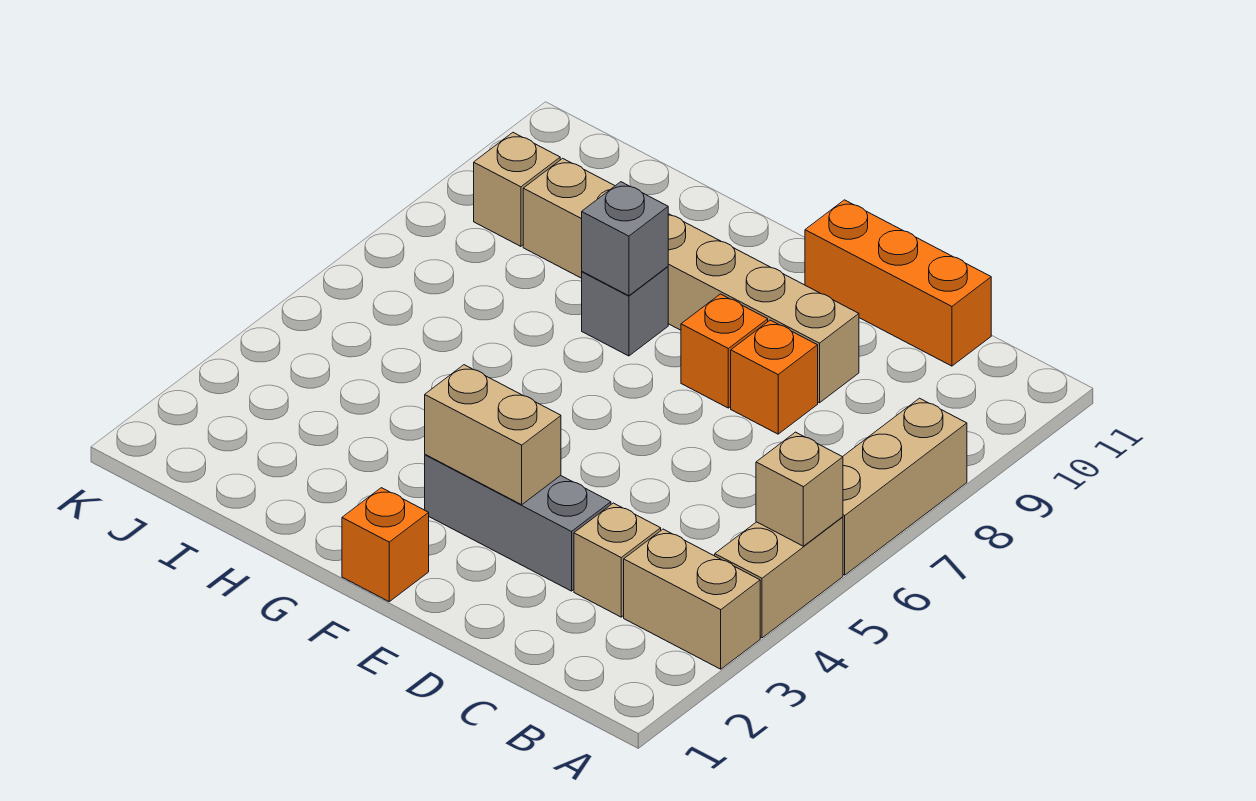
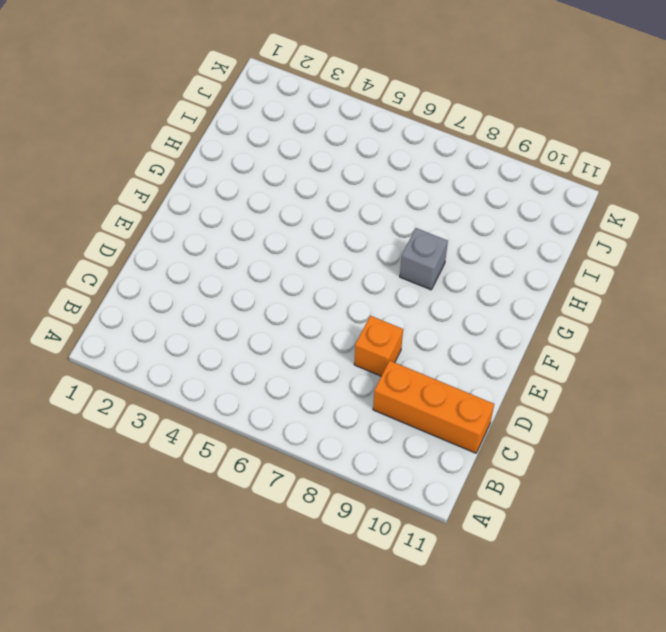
orange 1x3 brick [373,361,494,453] -> orange 1x3 brick turned to [805,200,991,366]
none -> tan 1x2 brick [624,529,760,669]
none -> tan 1x2 brick [715,517,843,638]
none -> tan 1x3 brick [843,398,967,575]

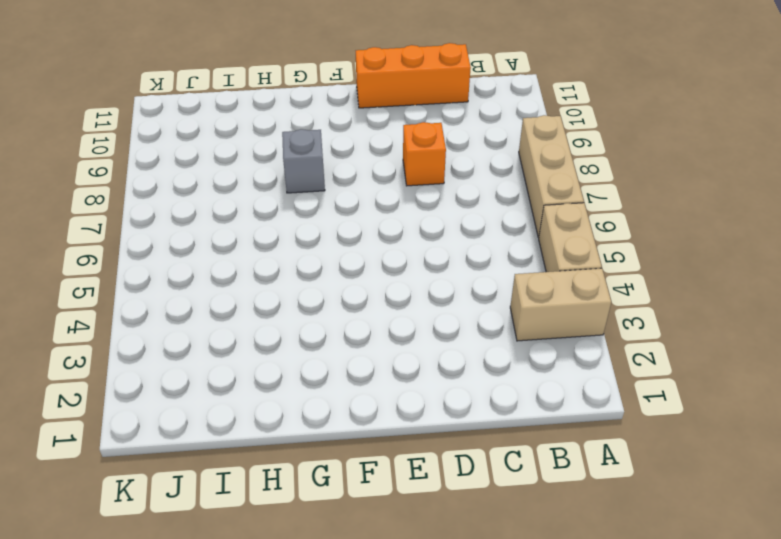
none -> tan 1x1 brick [574,503,661,617]
none -> grey 1x3 brick [425,455,611,591]
none -> tan 1x6 brick [523,158,859,403]

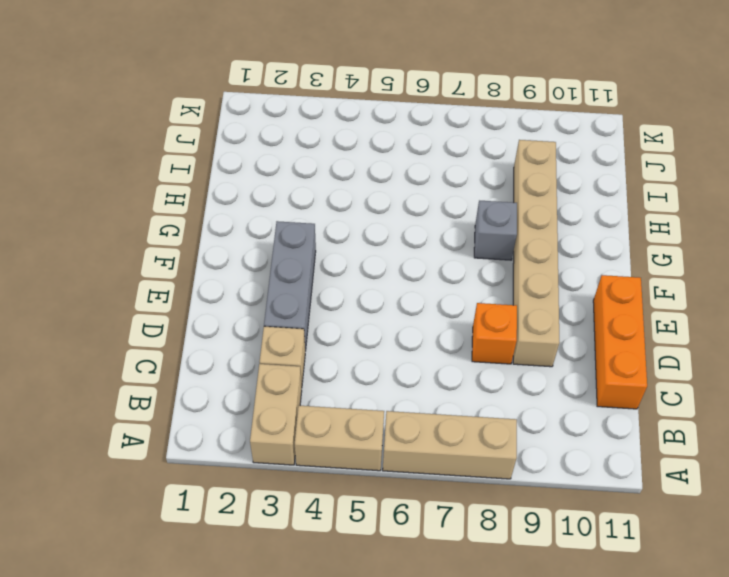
none -> orange 1x1 brick [681,294,768,408]
none -> orange 1x1 brick [342,488,429,602]
none -> tan 1x1 brick [474,133,560,246]

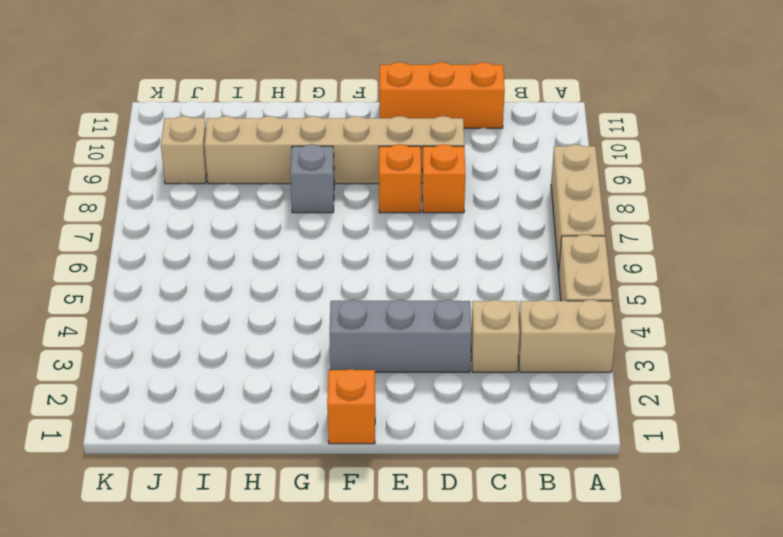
none -> tan 1x1 brick [756,432,843,546]
none -> tan 1x2 brick [425,365,561,505]
none -> grey 1x1 brick [582,182,668,296]

